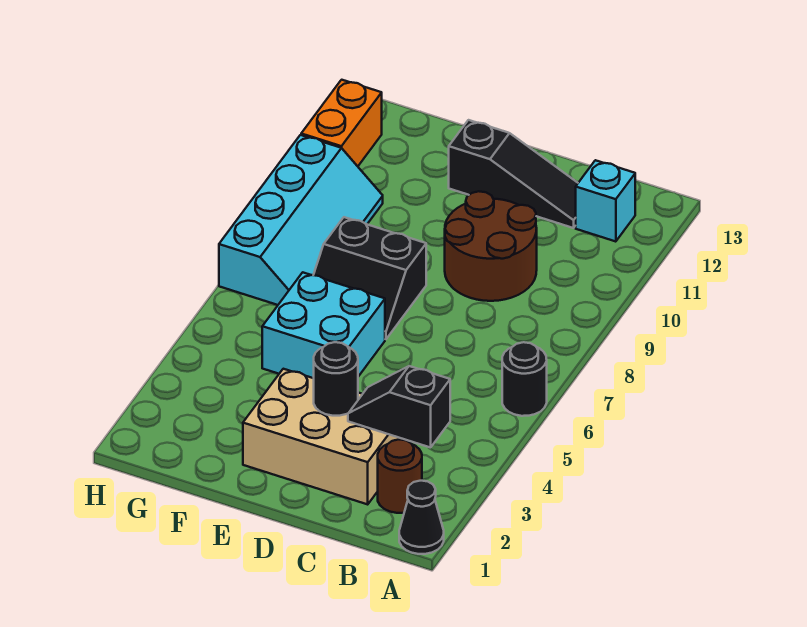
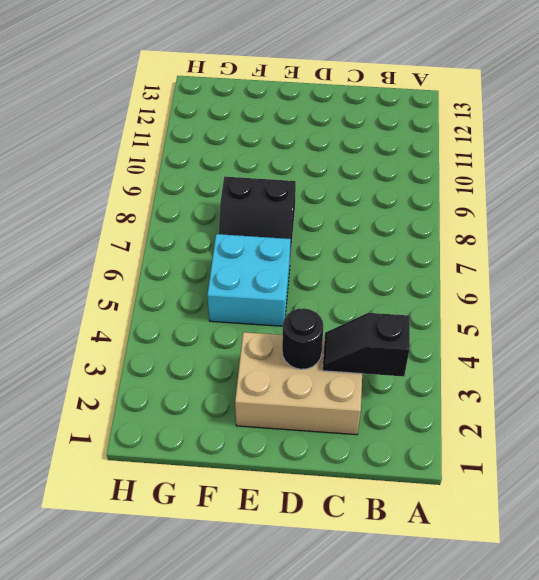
none -> black 1x1 cone [399,481,444,554]
none -> black 1x1 round brick [502,342,547,416]
none -> brown 1x1 round brick [378,440,422,513]

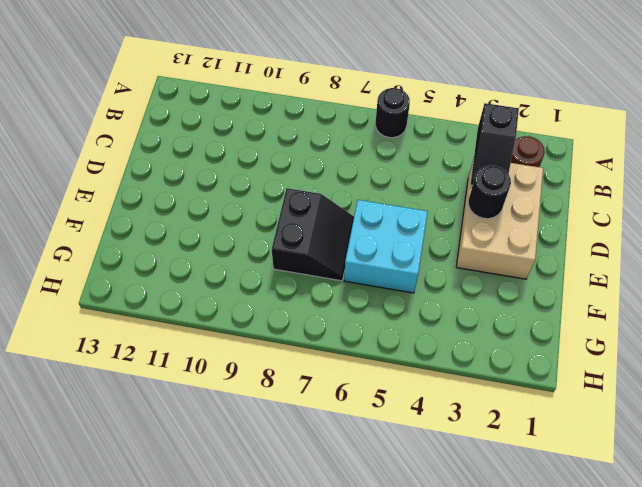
none -> black 1x1 cone [399,481,444,554]
none -> cyan 1x1 brick [576,160,635,242]
none -> brown 2x2 round brick [445,191,537,301]

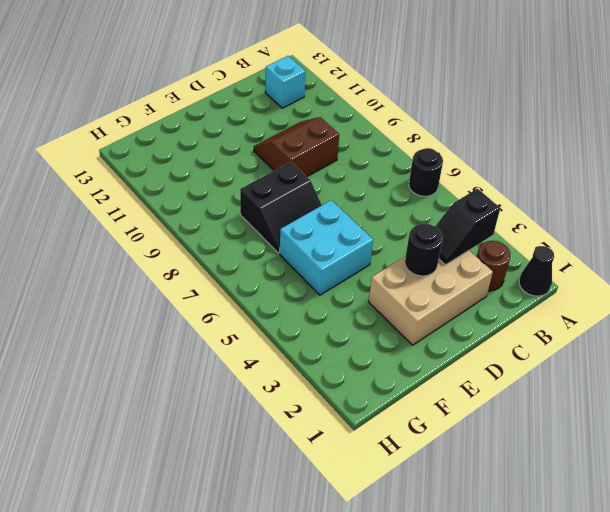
brown 2x2 slope [254,117,339,177] -> brown 2x2 round brick [445,191,537,301]
none -> black 1x3 slope [449,120,578,228]
none -> cyan 2x4 slope [219,135,383,305]
none -> orange 1x2 brick [301,80,382,166]

